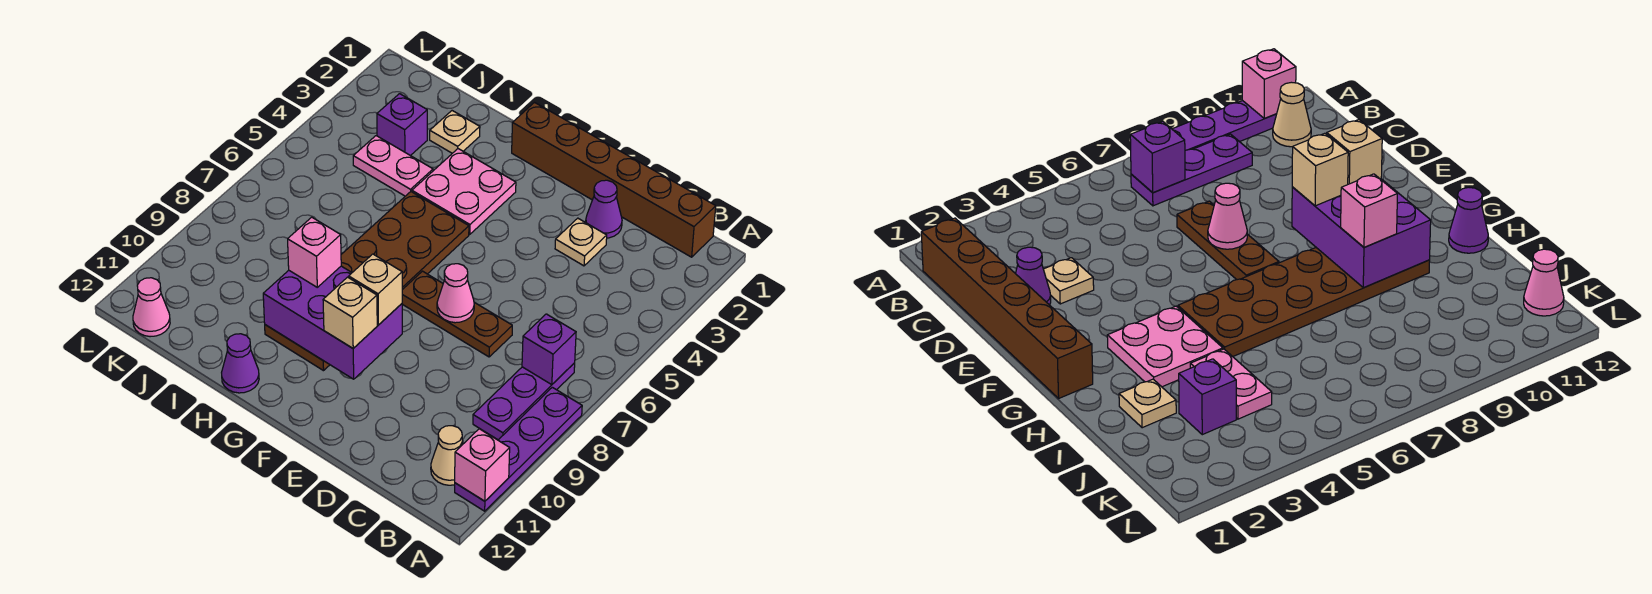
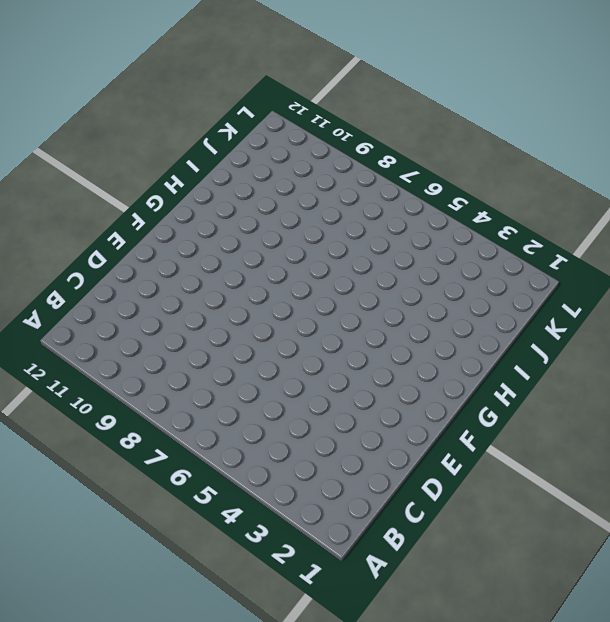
none -> purple 1x4 plate [455,387,582,511]
none -> brown 1x6 brick [512,103,716,257]
none -> purple 1x3 plate [473,363,575,440]

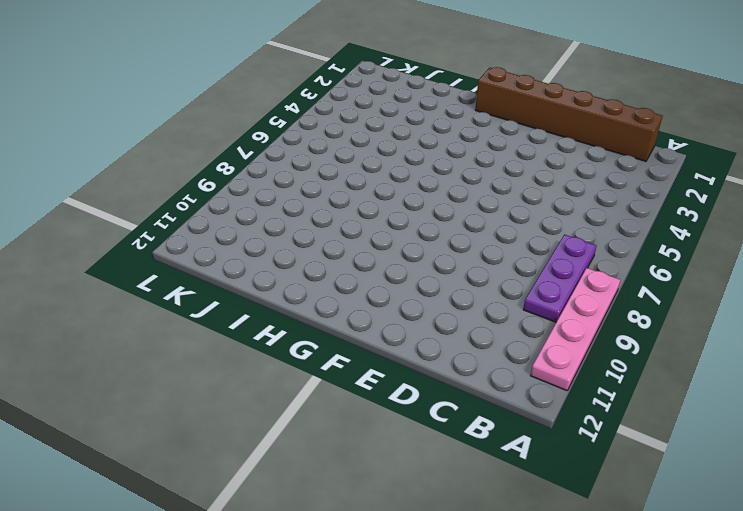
pink 1x4 plate [531,268,620,391] -> purple 1x4 plate [455,387,582,511]
none -> tan 1x1 cone [431,426,463,485]
none -> purple 1x1 cone [586,180,622,238]
none -> tan 1x1 plate [555,218,607,266]

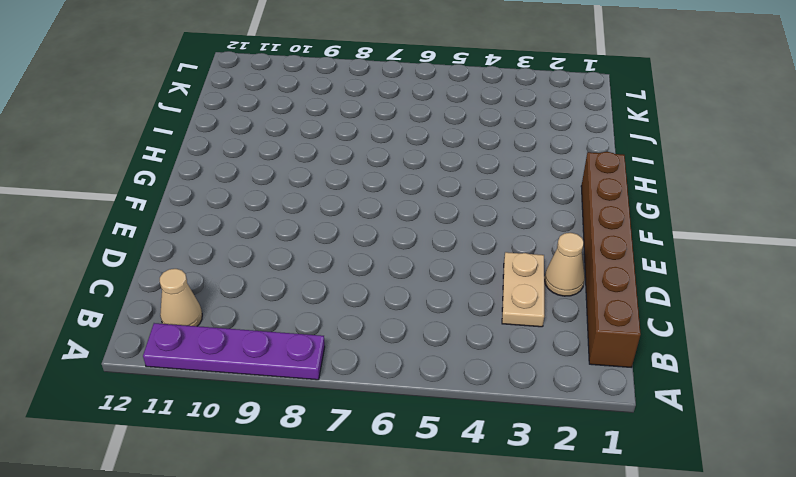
tan 1x2 plate [502,252,544,327] -> tan 1x1 plate [555,218,607,266]
tan 1x1 cone [544,233,585,296] -> purple 1x1 cone [586,180,622,238]
none -> purple 1x3 plate [473,363,575,440]
none -> brown 1x3 plate [402,271,512,357]
none -> pink 2x2 plate [412,149,516,234]

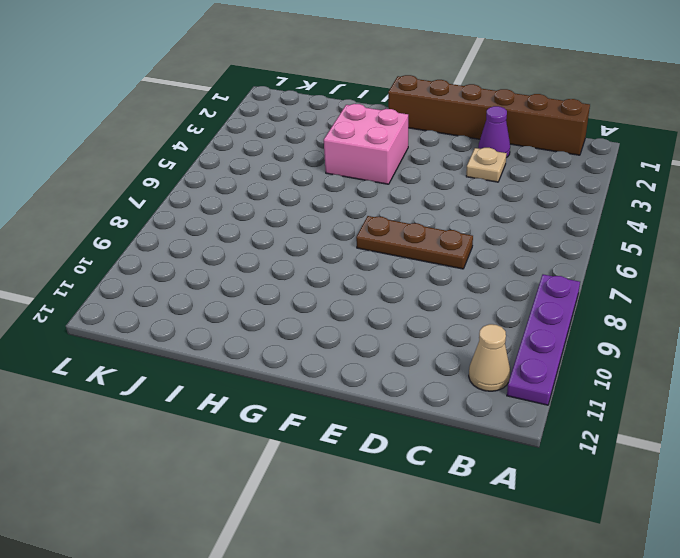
pink 2x2 brick [324,104,408,184] -> pink 2x2 plate [412,149,516,234]
none -> purple 1x3 plate [473,363,575,440]
none -> brown 2x6 plate [265,192,469,371]
none -> purple 1x1 cone [222,334,259,393]

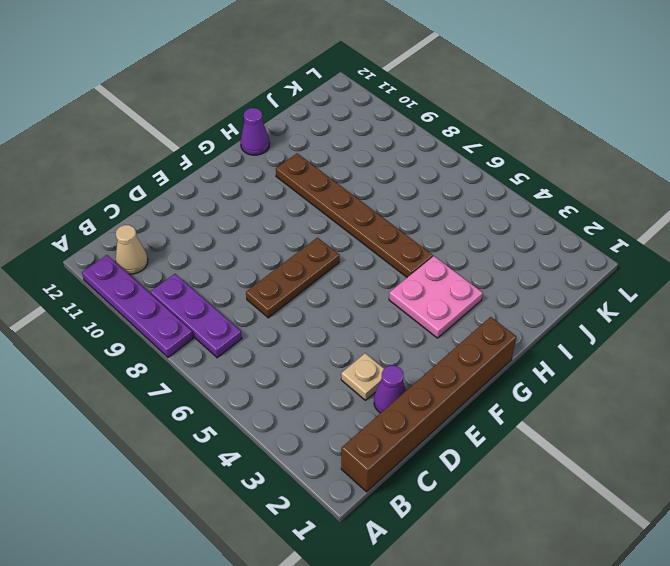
brown 1x6 plate [276,153,433,277] -> brown 2x6 plate [265,192,469,371]
none -> tan 1x1 plate [430,111,480,153]
none -> pink 1x2 plate [353,136,433,196]
none -> purple 1x1 brick [377,94,427,156]

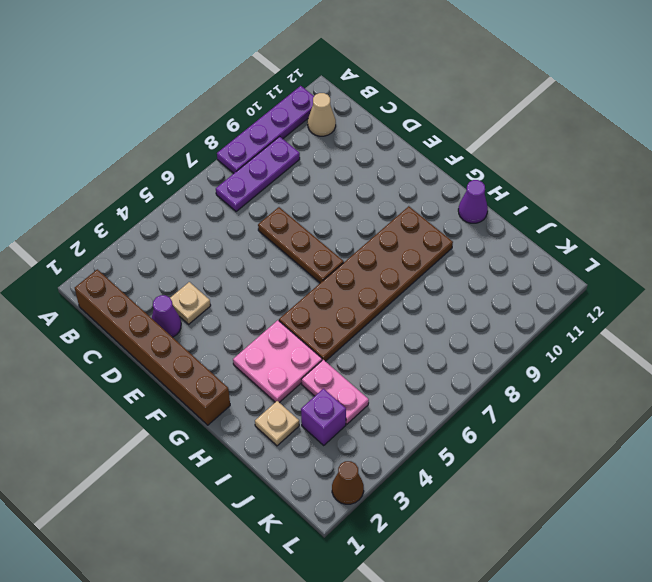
brown 1x1 cone [332,461,364,504] -> none
none -> pink 1x1 cone [133,278,170,337]
none -> pink 1x1 brick [455,429,510,501]
none -> purple 1x1 brick [522,314,576,385]

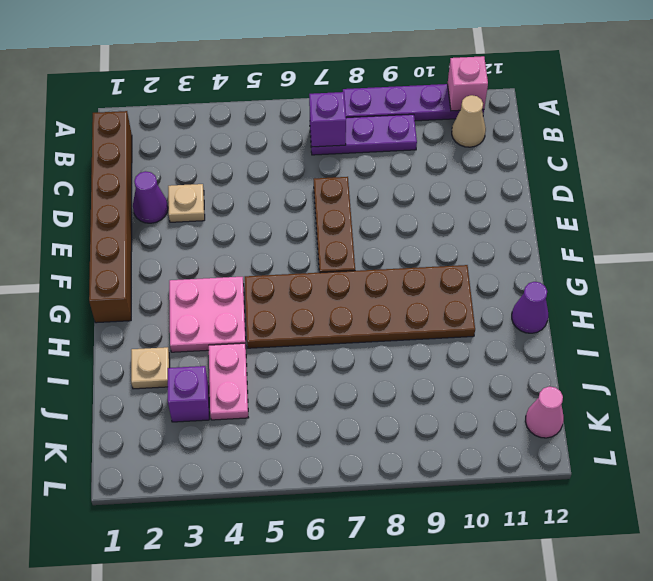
none -> pink 1x1 cone [437,264,474,323]
none -> purple 2x3 brick [263,266,402,379]
none -> tan 1x1 brick [349,254,402,325]

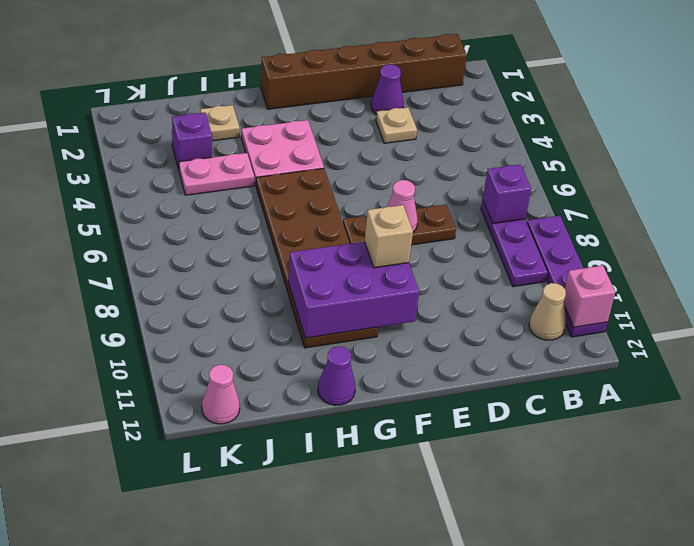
none -> tan 1x1 brick [323,277,377,348]
none -> pink 1x1 brick [288,217,341,287]

